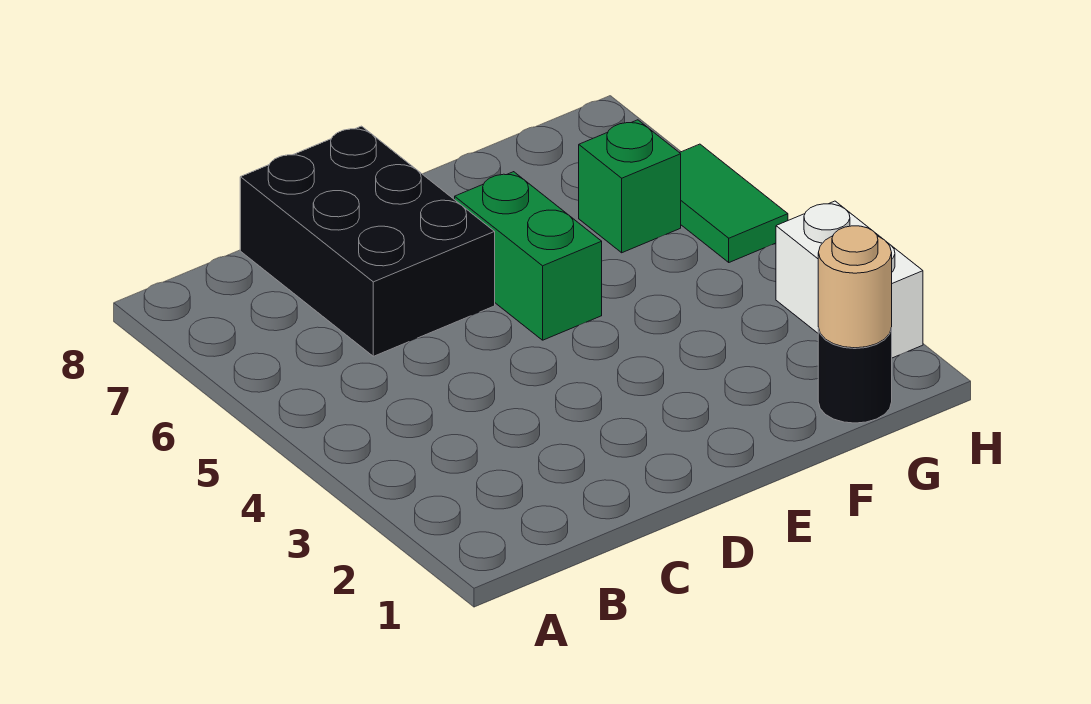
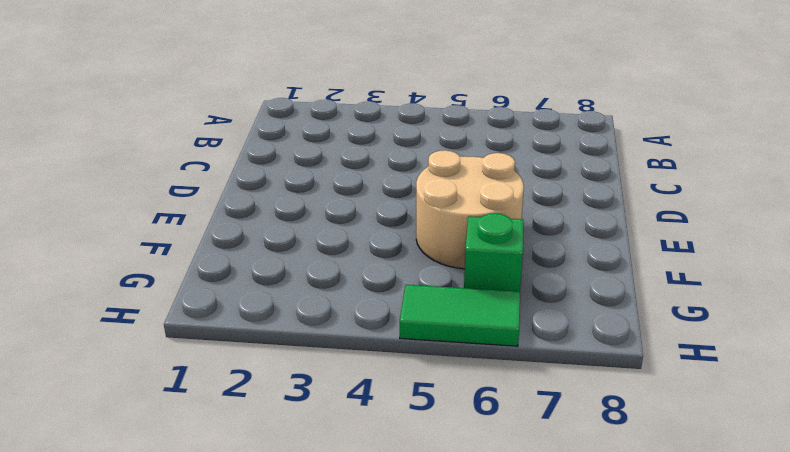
tan 2x2 round brick [416,150,524,269] -> green 1x2 brick [455,172,602,340]
none -> black 2x3 brick [240,126,495,356]
none -> black 1x1 round brick [818,328,892,423]

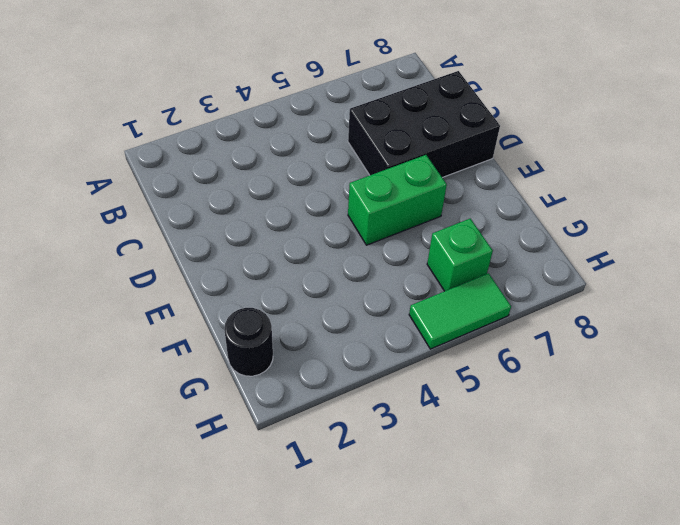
none -> white 1x2 brick [776,201,923,358]
none -> tan 1x1 round brick [818,226,892,348]

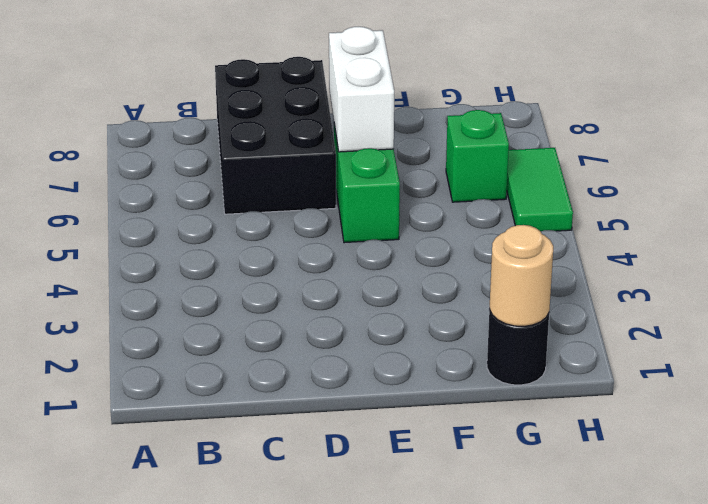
white 1x2 brick [329,27,394,152] -> white 1x2 brick moved to [776,201,923,358]

